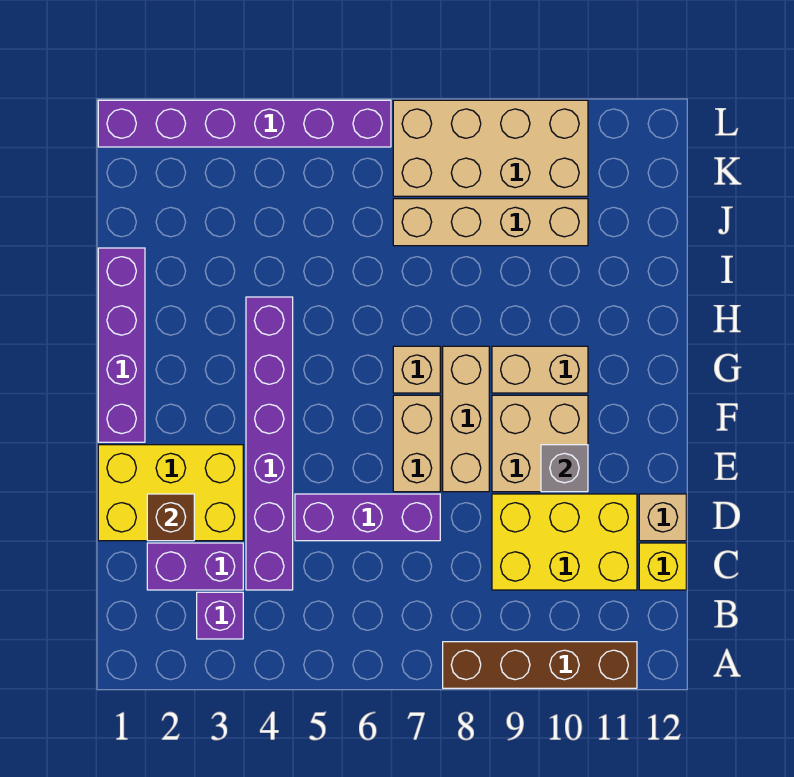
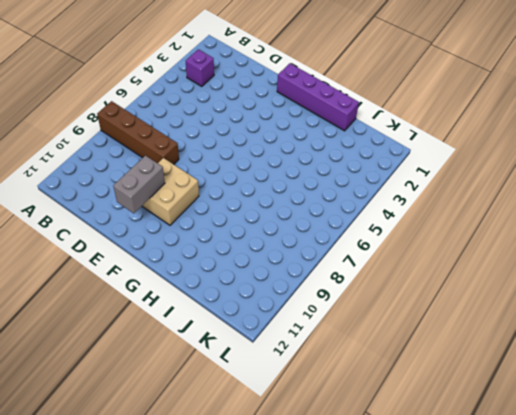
brown 1x4 brick [97,101,179,164] -> brown 1x4 brick turned to [443,642,637,688]
grey 1x2 brick [113,156,165,213] -> grey 1x1 brick [541,445,588,492]
none -> purple 1x2 brick [147,543,243,590]
none -> purple 1x6 brick [246,297,293,590]
none -> yellow 2x3 brick [492,494,637,590]

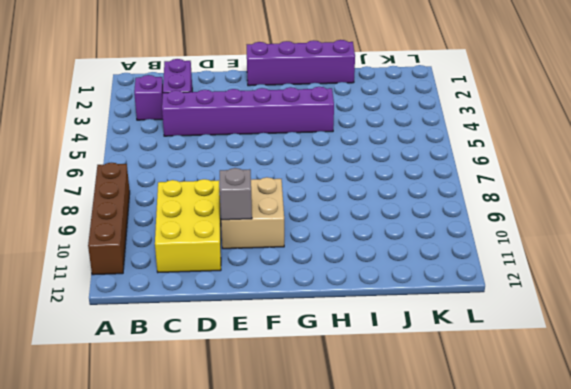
none -> yellow 1x1 brick [639,543,686,590]
none -> yellow 2x3 brick [98,445,243,541]
none -> purple 1x3 brick [295,494,440,541]

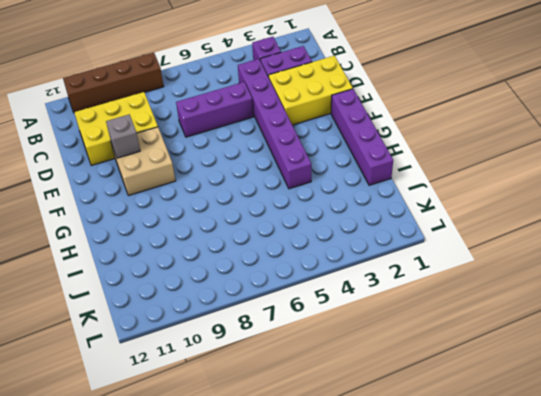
none -> yellow 1x1 brick [639,543,686,590]
none -> tan 1x1 brick [639,494,686,541]
none -> tan 1x2 brick [393,395,440,492]

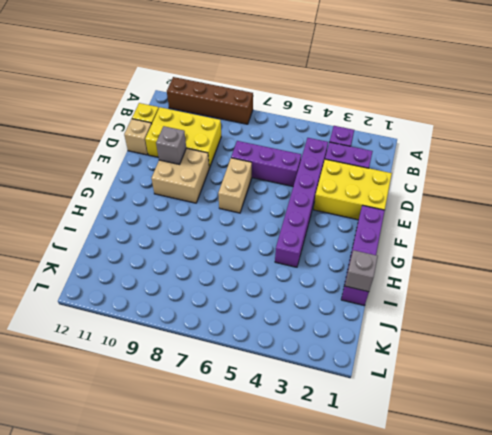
grey 1x1 brick [345,250,378,292] -> none
none -> tan 1x3 brick [443,346,489,492]
none -> tan 1x1 brick [393,346,440,393]
none -> tan 1x2 brick [492,346,588,393]

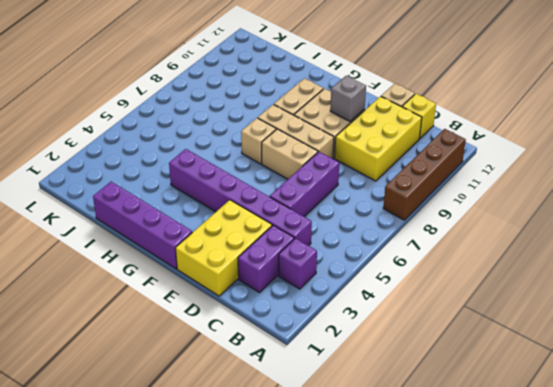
none -> tan 1x4 brick [393,199,588,246]
none -> tan 2x4 brick [393,100,588,196]
none -> purple 1x6 brick [98,100,391,147]

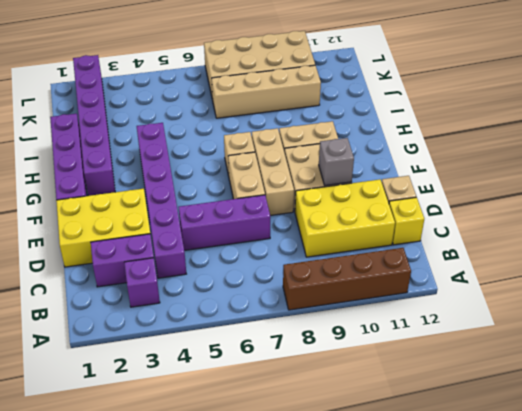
purple 1x6 brick [73,55,115,196] -> purple 1x6 brick turned to [98,100,391,147]
none -> brown 1x1 brick [147,494,194,541]

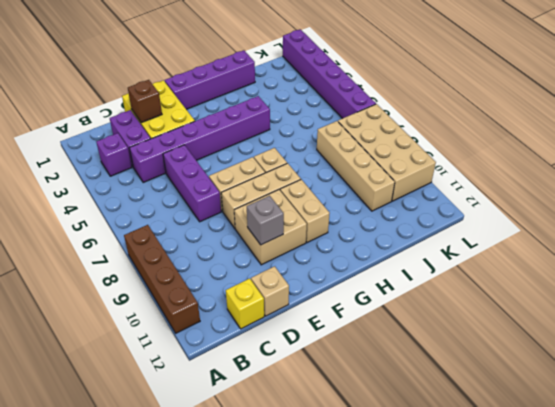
none -> yellow 2x3 brick [492,494,637,590]

